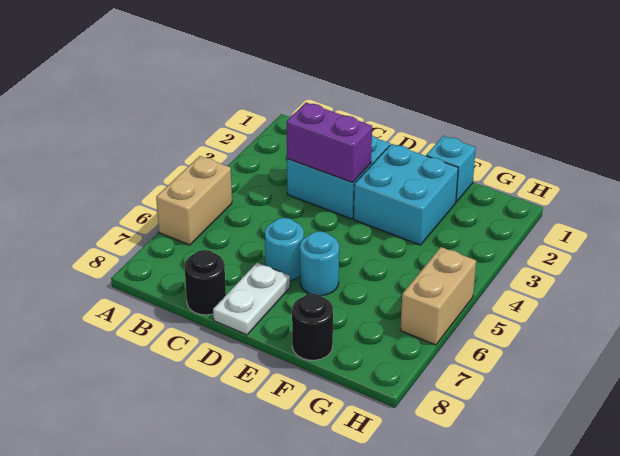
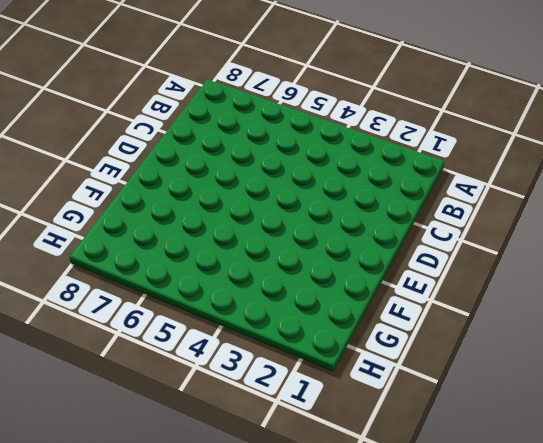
none -> tan 1x2 brick [156,156,232,245]
none -> cyan 2x2 brick [287,135,390,219]

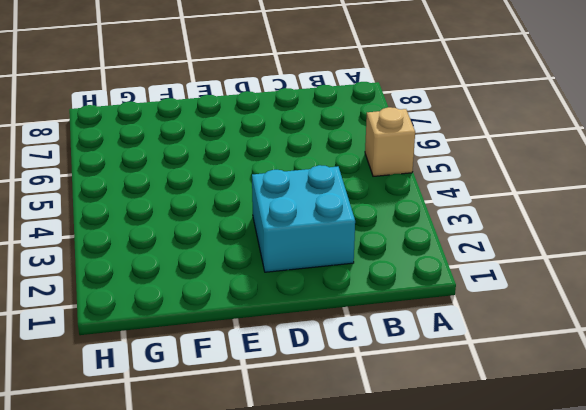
tan 1x1 brick [365,107,415,176] -> tan 1x2 brick [156,156,232,245]
none -> black 1x1 round brick [184,250,226,315]
none -> cyan 1x1 round brick [265,218,304,281]

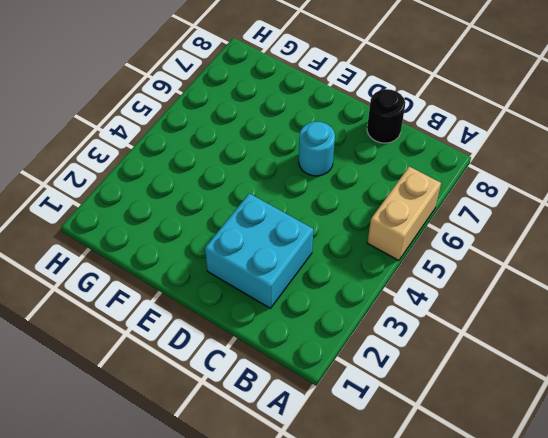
none -> white 1x2 plate [213,263,290,335]
none -> cyan 2x2 brick [354,144,458,245]

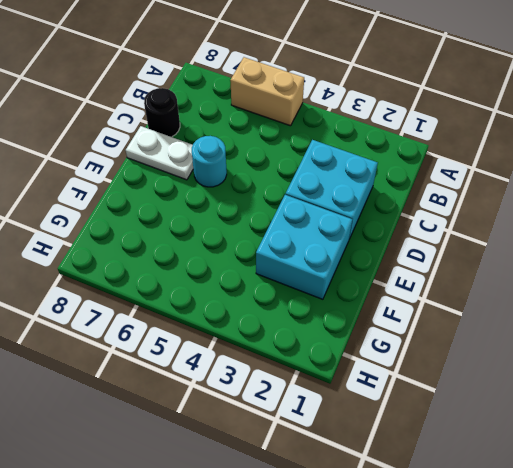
none -> cyan 1x1 round brick [300,231,339,296]
none -> cyan 1x1 brick [426,136,476,202]

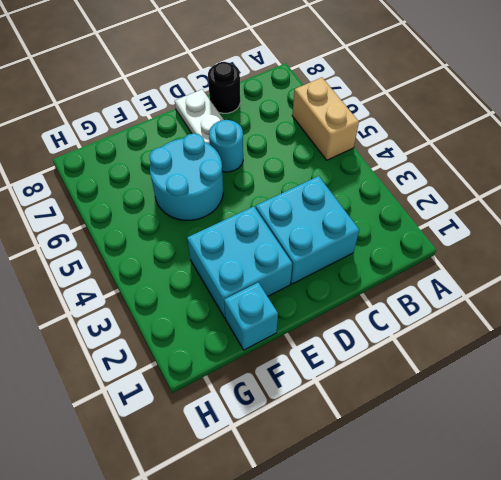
cyan 2x2 round brick [149,133,223,220] -> cyan 1x1 round brick [300,231,339,296]
none -> black 1x1 round brick [292,294,333,360]
none -> tan 1x2 brick [400,247,476,345]

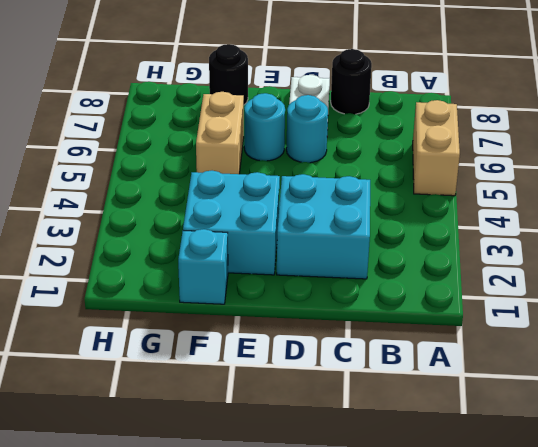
tan 1x2 brick [196,92,244,174] -> tan 1x2 brick moved to [400,247,476,345]
none -> purple 1x2 brick [287,103,372,183]

